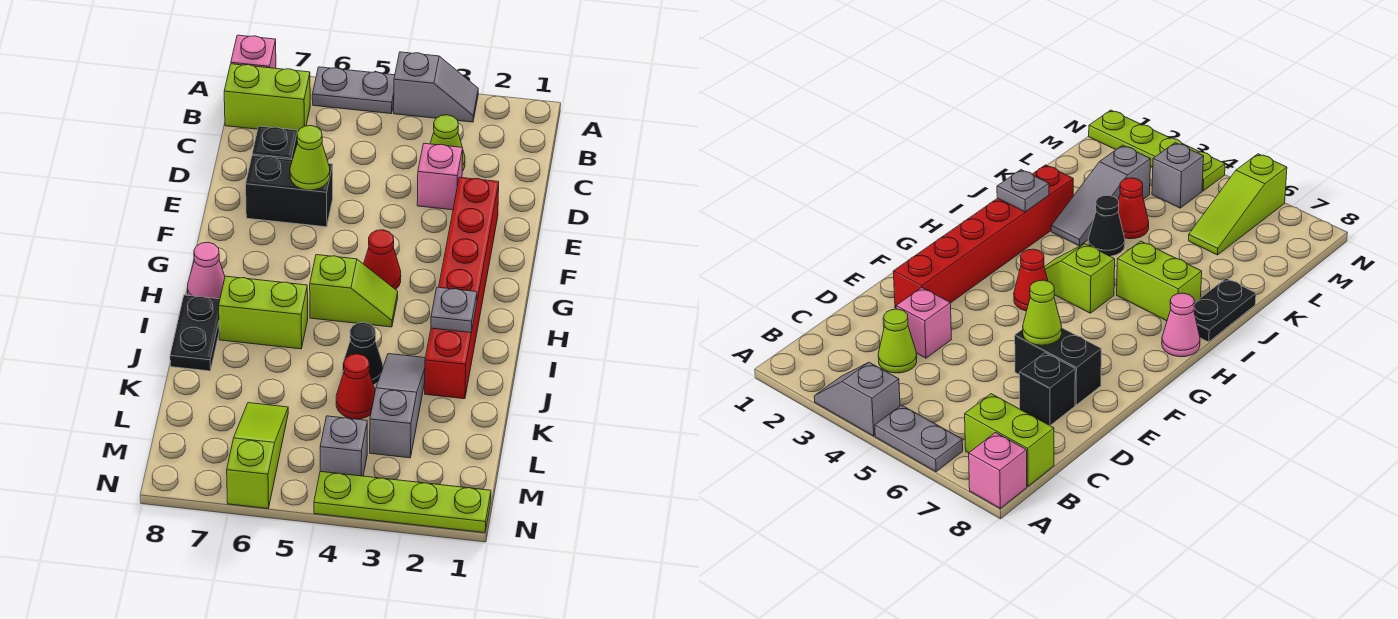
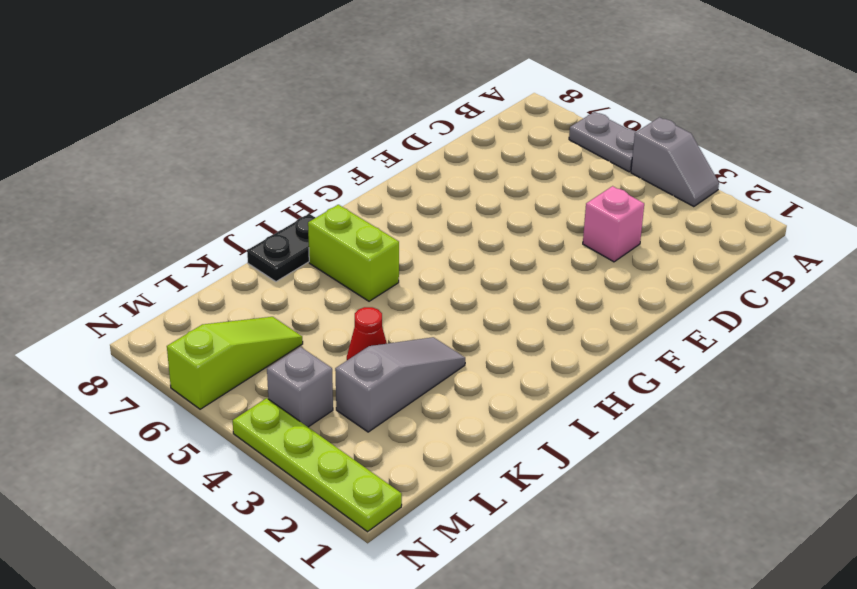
none -> pink 1x1 brick [231,35,276,68]
none -> lime 1x2 brick [224,64,310,131]
none -> lime 1x1 cone [430,115,465,171]

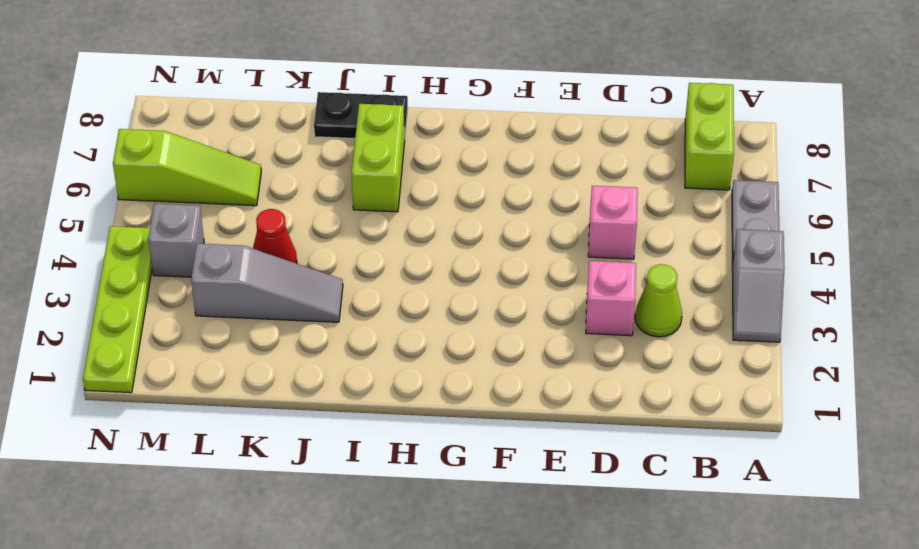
pink 1x1 brick [588,186,638,259] -> pink 1x1 brick moved to [231,35,276,68]
none -> black 1x1 brick [252,126,298,160]
none -> red 1x6 brick [425,177,499,399]
none -> black 1x2 brick [246,156,333,227]

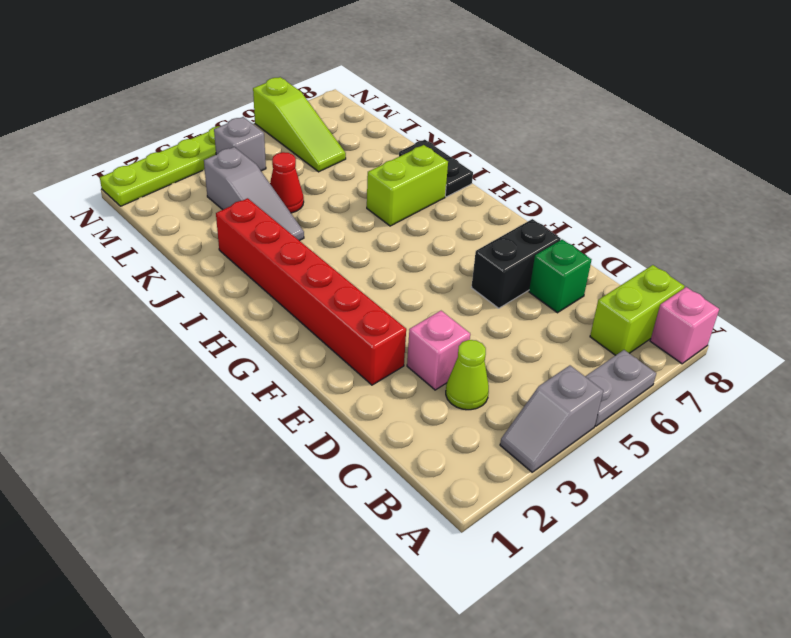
green 1x1 brick [529,240,591,313] -> black 1x1 brick [252,126,298,160]
none -> red 1x1 cone [364,230,401,290]
none -> lime 1x2 slope [310,255,398,327]
none -> pink 1x1 cone [188,242,225,299]

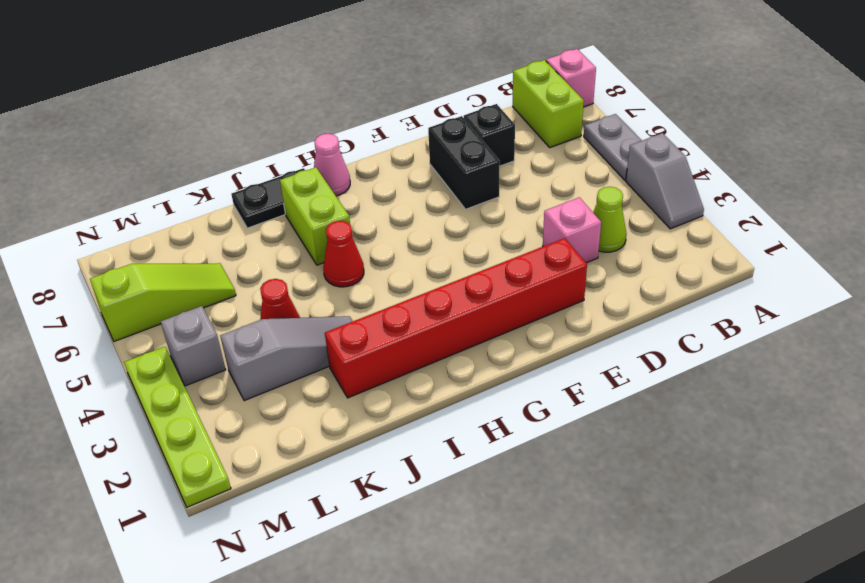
red 1x1 cone [323,221,364,287] -> red 1x1 cone moved to [364,230,401,290]
none -> lime 1x2 slope [310,255,398,327]
none -> black 1x1 cone [343,322,383,385]
none -> lime 1x1 cone [290,126,330,190]

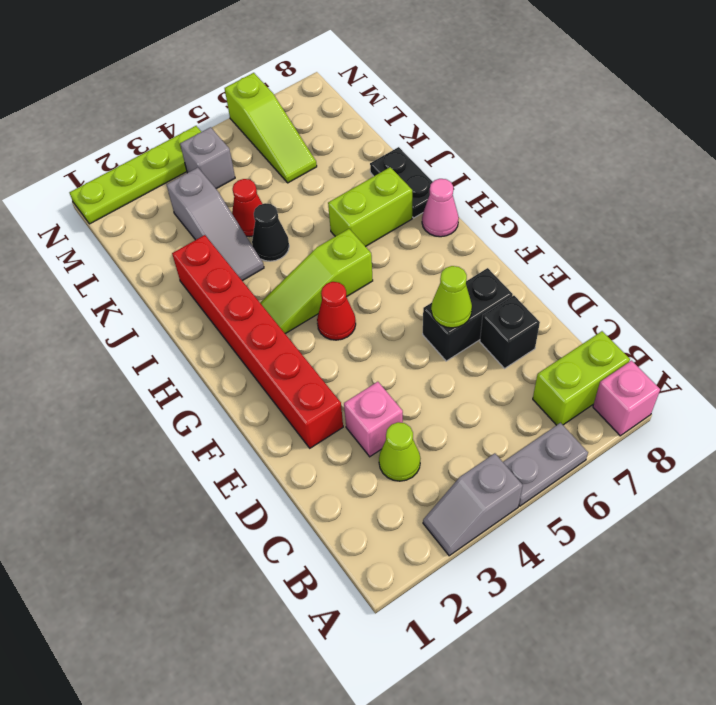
lime 1x3 slope [260,229,373,334] -> lime 1x2 slope [310,255,398,327]
none -> grey 1x1 plate [431,287,477,333]

